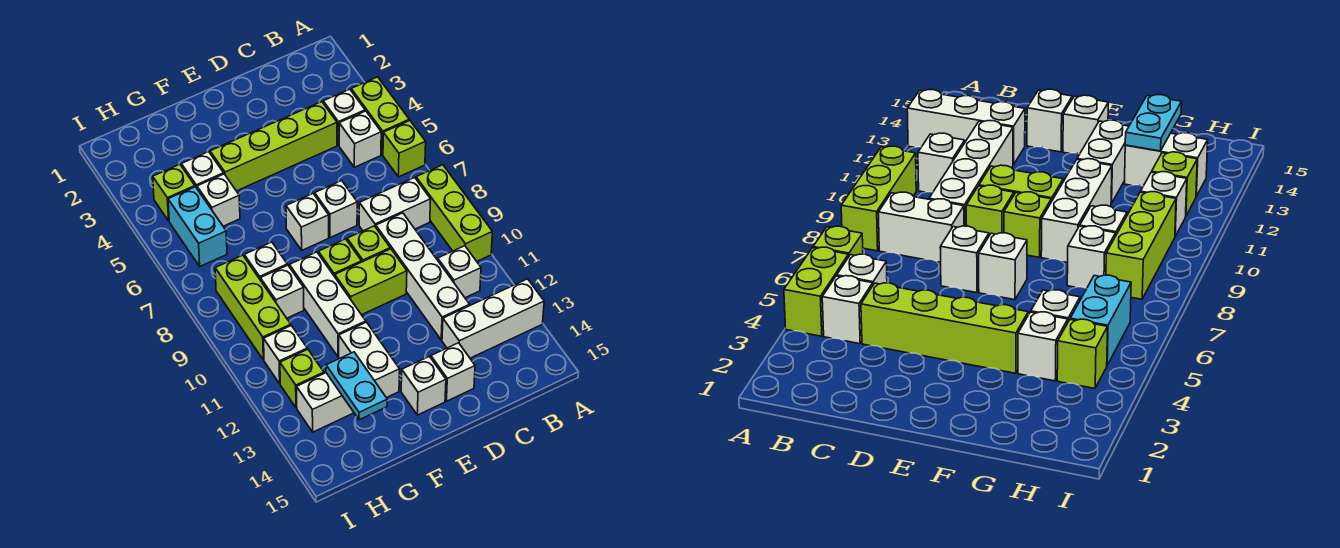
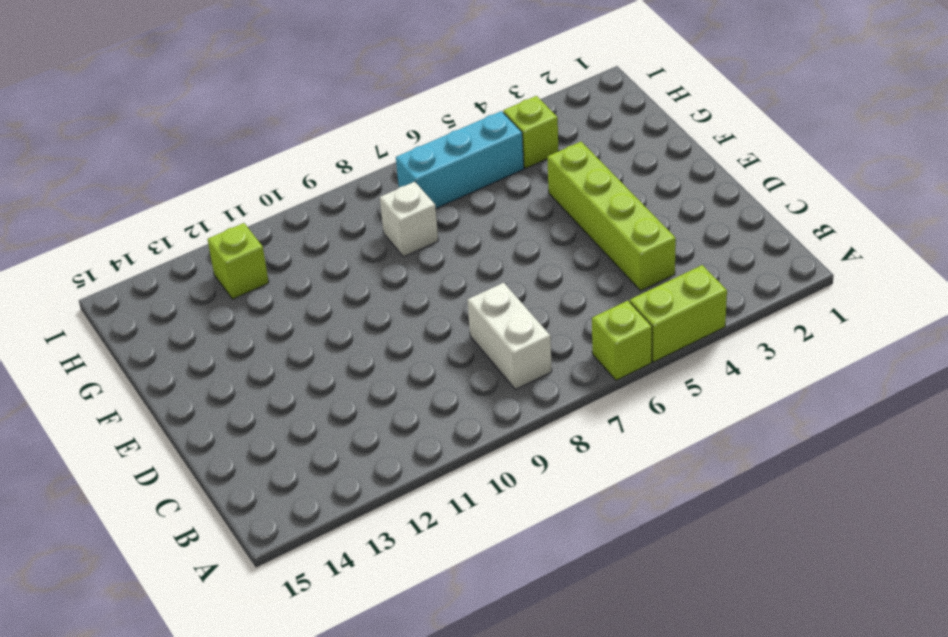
cyan 1x3 brick [396,111,524,208] -> cyan 1x2 brick [168,187,227,266]
none -> lime 1x3 brick [416,165,492,261]
none -> white 1x3 brick [442,279,544,358]
none -> white 1x1 brick [323,89,365,145]
none -> white 1x1 brick [339,111,381,167]

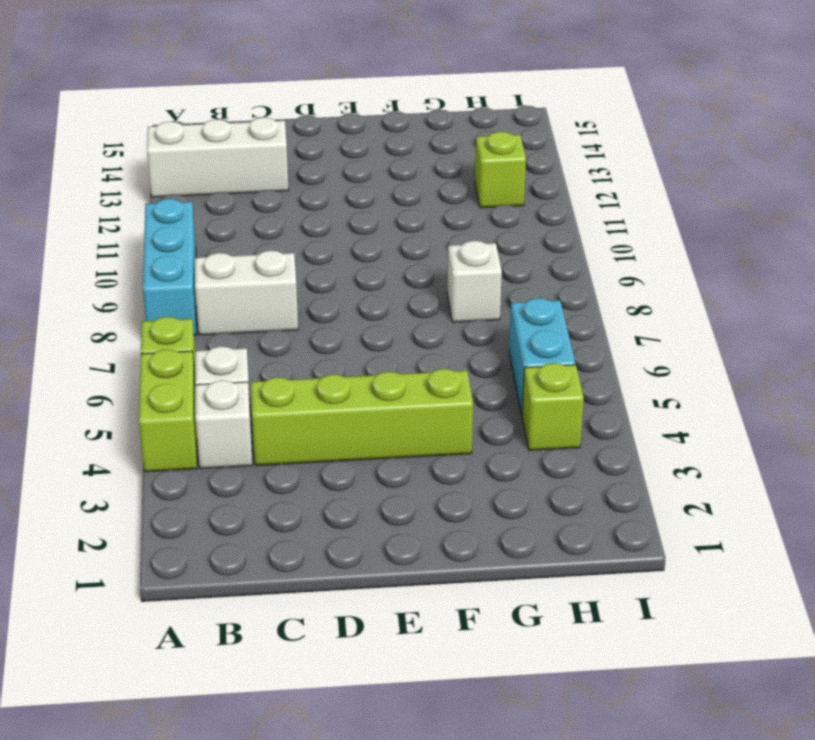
cyan 1x3 brick [143,199,196,335] -> lime 1x3 brick [416,165,492,261]
none -> white 1x1 brick [438,246,481,298]
none -> white 1x4 brick [376,213,470,340]
none -> white 1x1 brick [315,181,357,238]
none -> lime 1x1 brick [347,226,390,262]

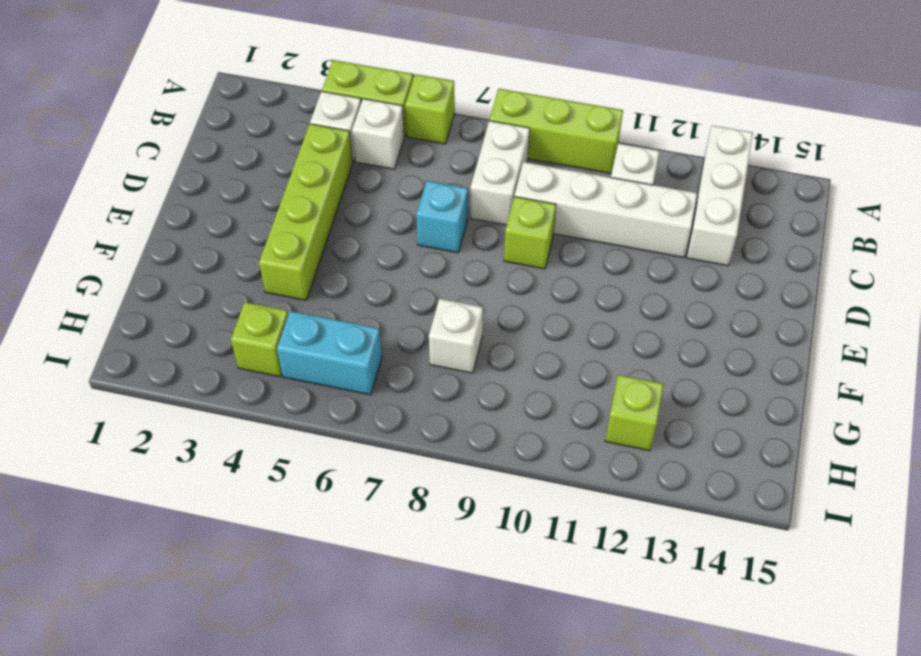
cyan 1x1 brick [416,181,468,253] -> white 1x1 brick [315,181,357,238]
none -> lime 1x2 brick [335,249,407,315]
none -> white 1x1 brick [431,343,475,401]
none -> white 1x1 brick [286,194,329,250]
none -> lime 1x1 brick [318,239,361,277]

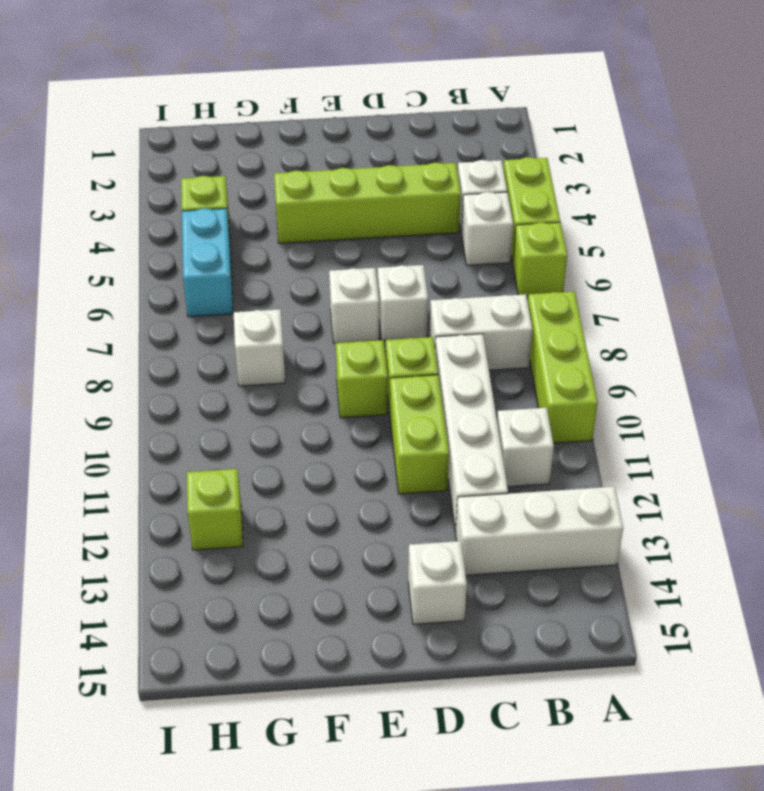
lime 1x2 brick [390,375,449,494] -> lime 1x2 brick turned to [335,249,407,315]
none -> white 1x1 brick [401,356,446,415]
none -> white 1x3 brick [290,252,366,357]
none -> white 1x2 brick [339,322,400,398]
none -> white 1x1 brick [181,152,224,188]

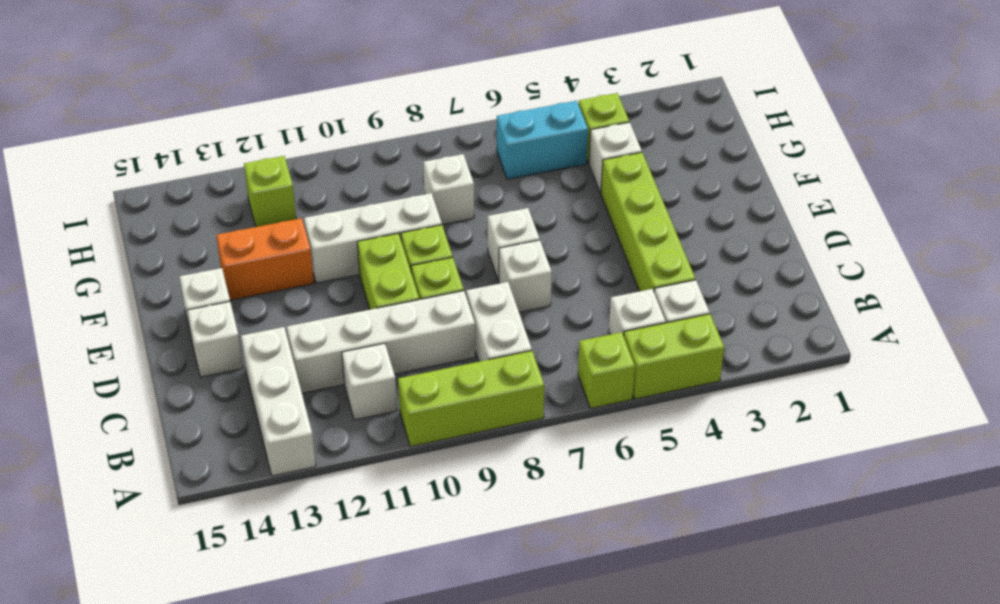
orange 1x2 brick [216,218,314,300] -> white 1x2 brick [339,322,400,398]
none -> white 1x1 brick [197,174,240,226]
none -> white 1x1 brick [260,265,304,318]
none -> white 1x2 brick [297,373,354,432]
none -> lime 1x3 brick [215,255,291,360]

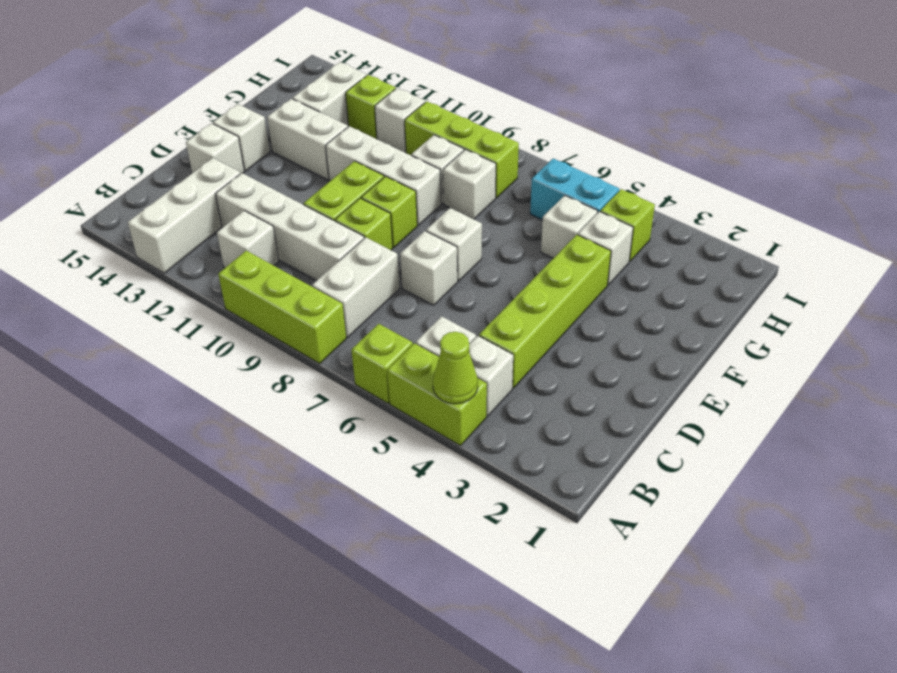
lime 1x1 cone [433,332,478,404] -> none
none -> cyan 1x2 plate [326,352,387,420]

